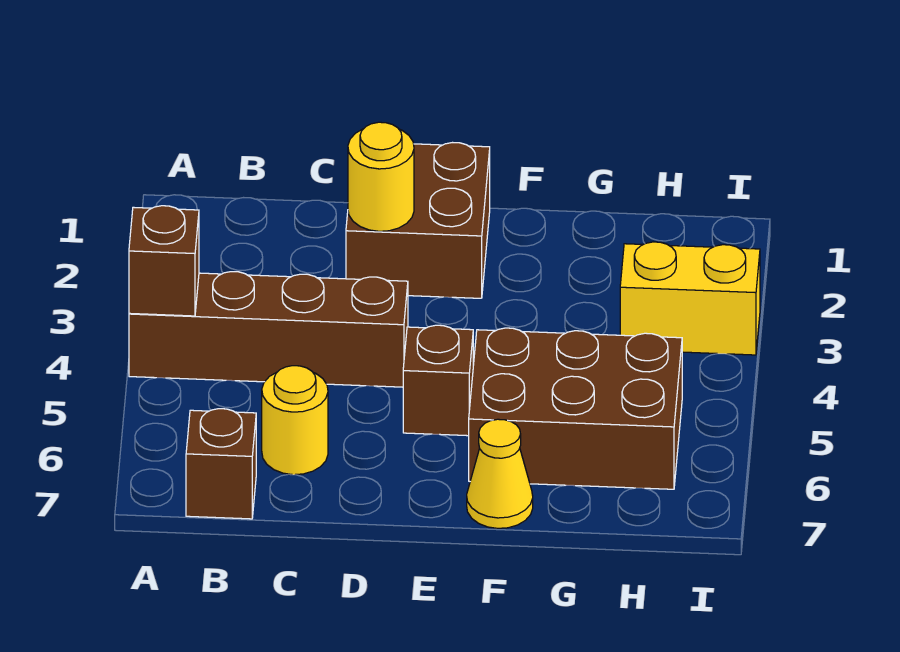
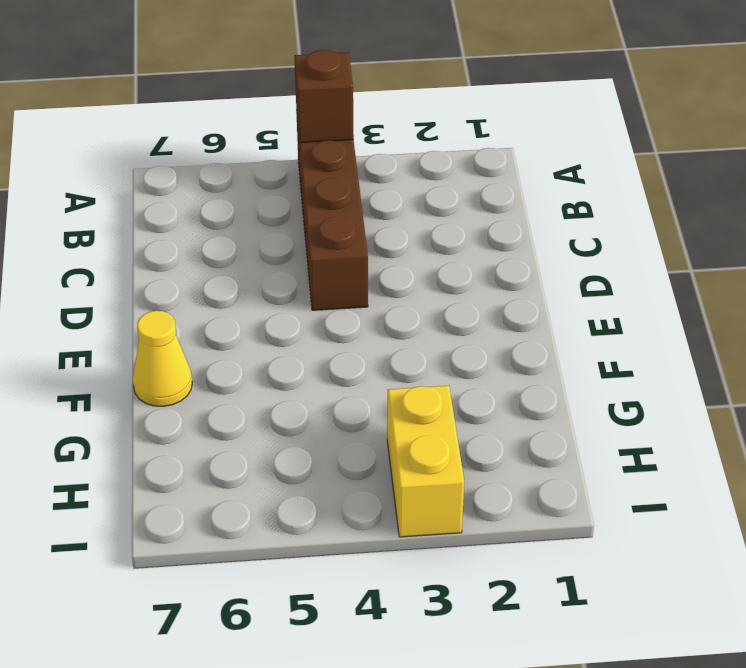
none -> brown 1x1 brick [186,409,256,519]
none -> yellow 1x1 round brick [262,366,328,475]

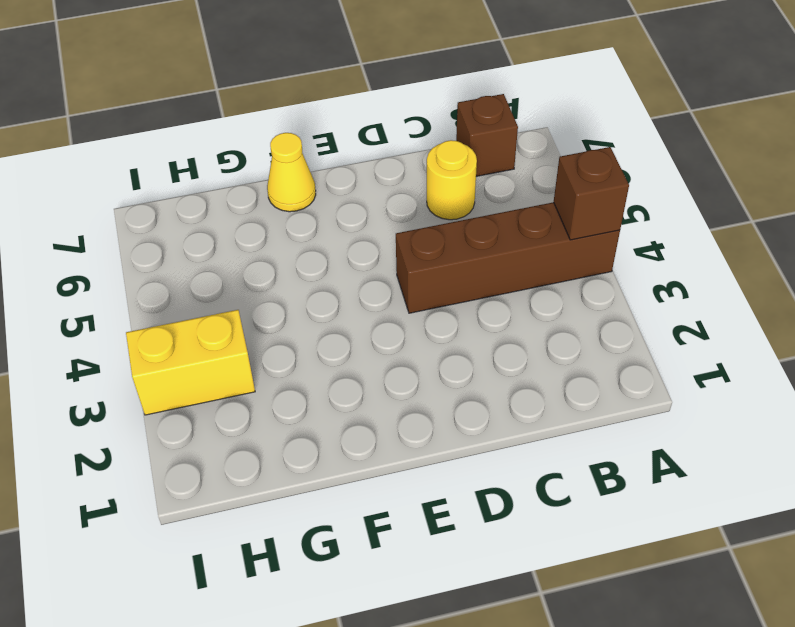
none -> brown 2x2 brick [346,143,490,298]
none -> brown 1x1 brick [403,325,473,436]

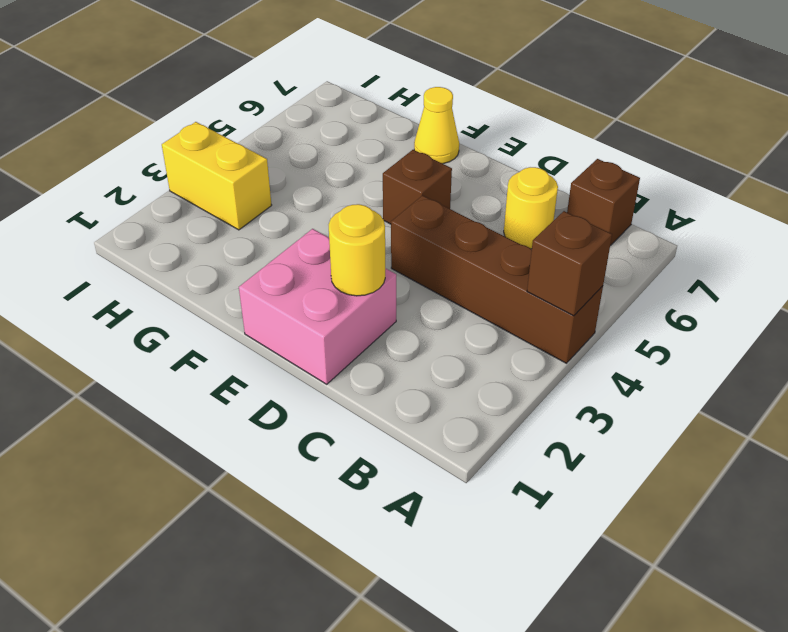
pink 2x2 brick [239,229,396,384] -> brown 2x2 brick [346,143,490,298]
none -> brown 2x3 brick [469,328,682,489]

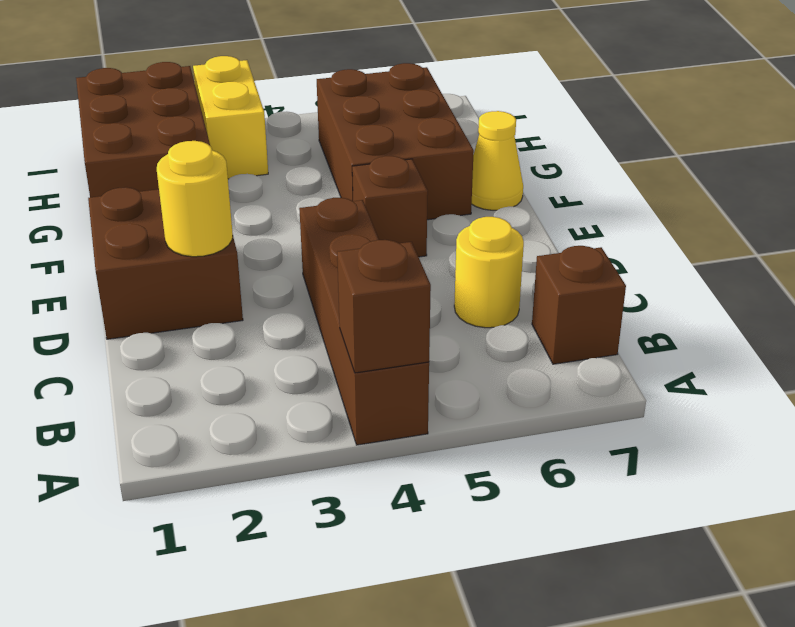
brown 2x3 brick [76,62,210,197] -> none

